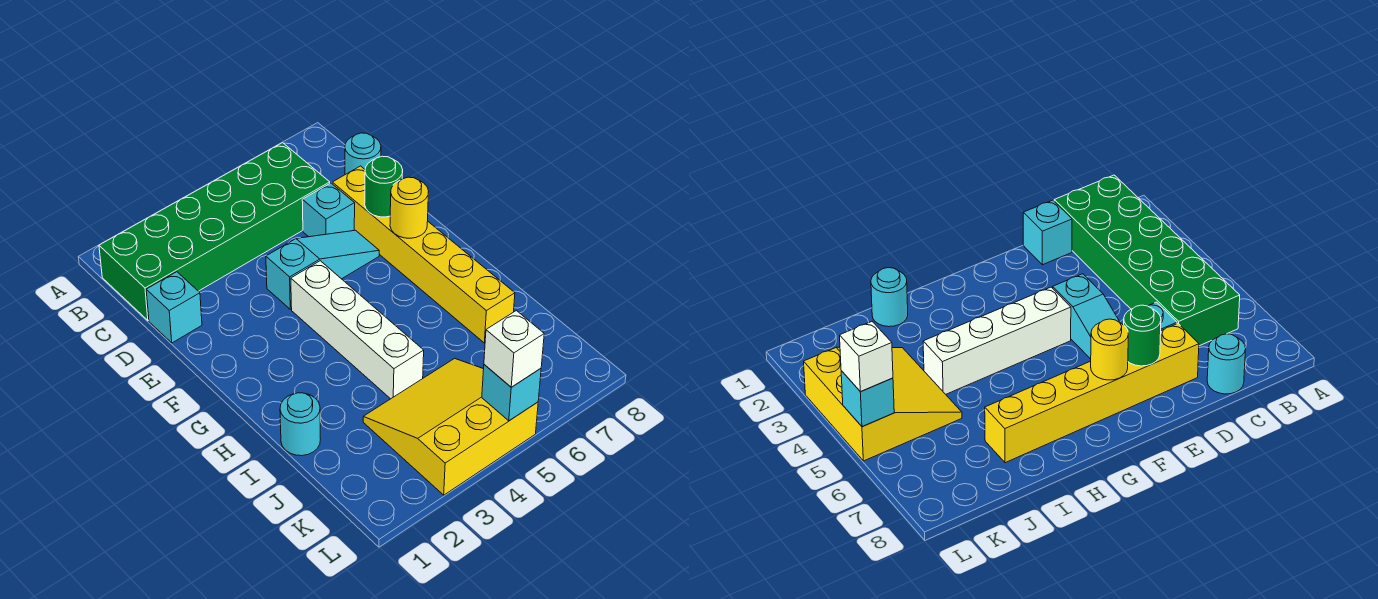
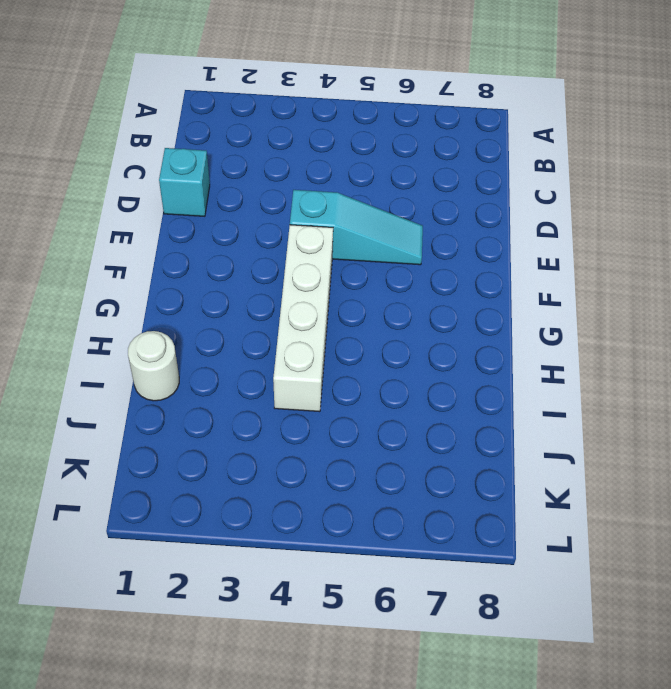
white 1x1 round brick [128,331,179,401] -> cyan 1x1 round brick [280,393,320,456]
none -> green 2x6 brick [99,143,330,320]
none -> cyan 1x1 round brick [345,133,381,175]
none -> cyan 1x1 brick [302,183,355,237]

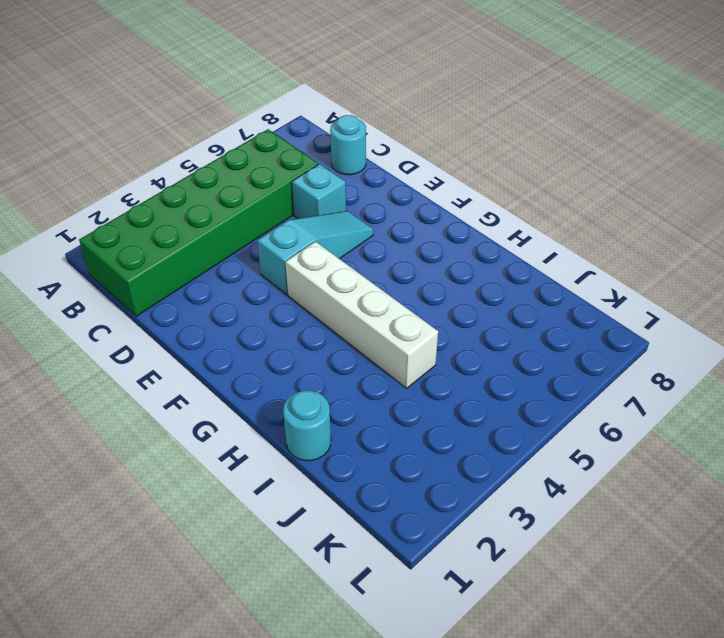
none -> cyan 1x1 brick [146,272,202,343]
none -> yellow 1x6 brick [332,166,515,343]
none -> yellow 3x3 slope [363,358,538,495]

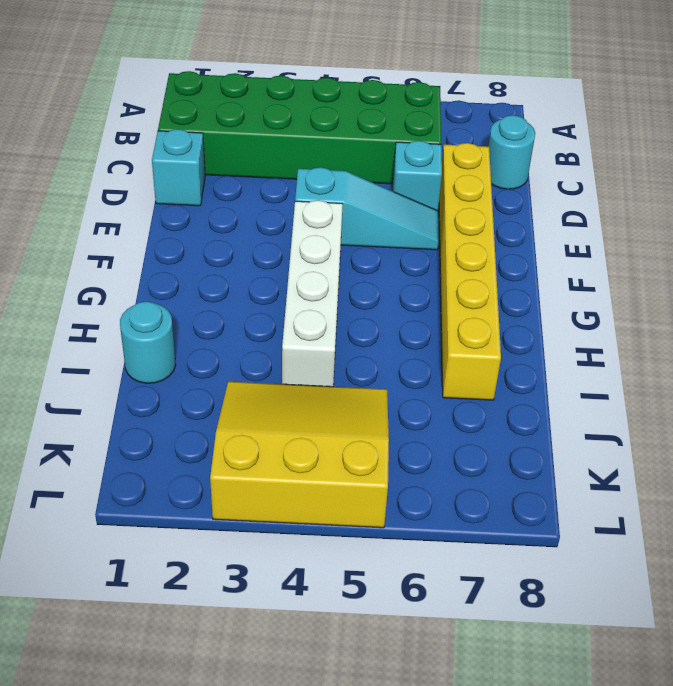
none -> green 1x1 round brick [365,156,403,217]
none -> yellow 1x1 round brick [390,177,429,238]
none -> cyan 1x1 brick [482,365,541,421]

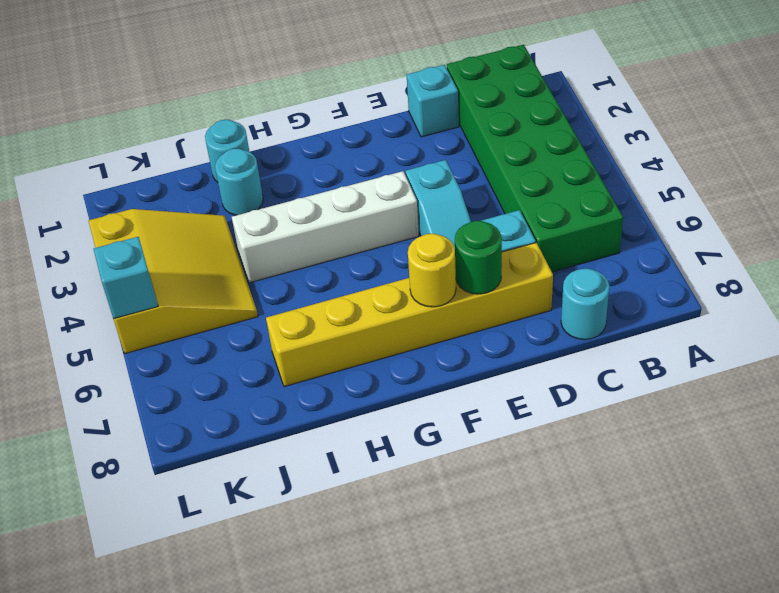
cyan 1x1 round brick [215,148,263,215] -> none
none -> white 1x1 brick [484,311,544,387]

